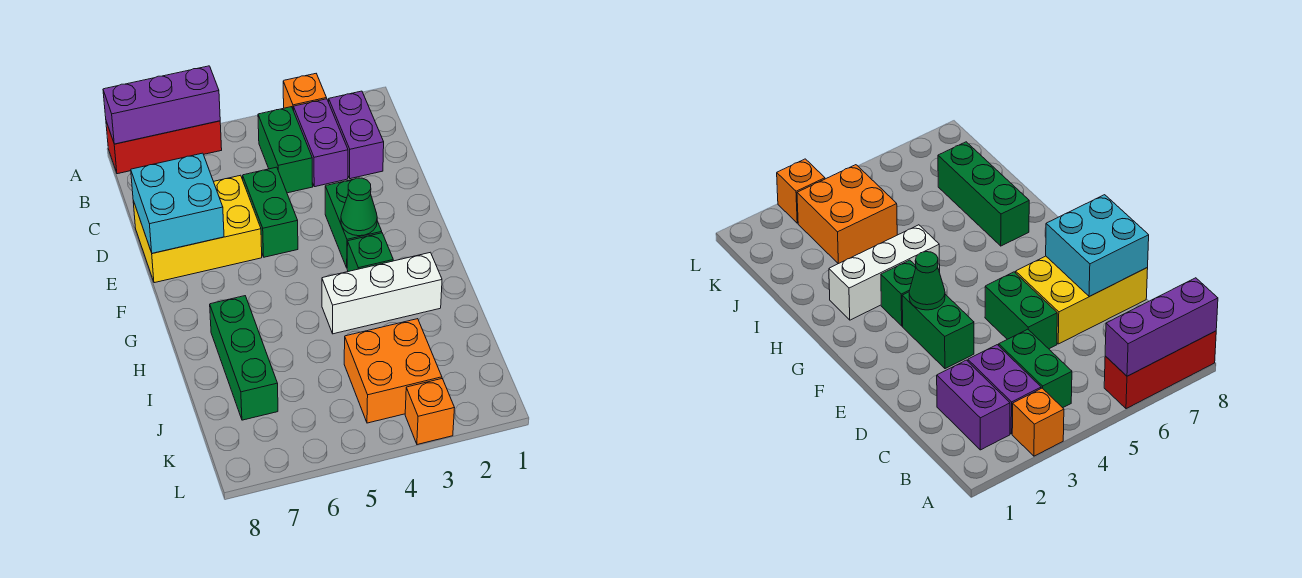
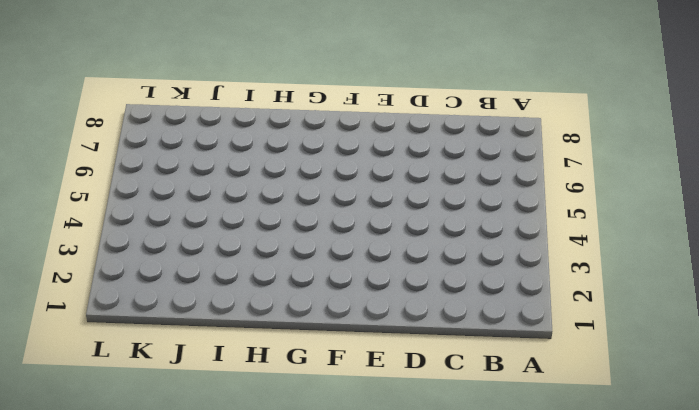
none -> orange 1x1 brick [283,74,327,111]
none -> red 1x3 brick [106,121,222,174]
none -> purple 1x2 brick [329,91,384,179]

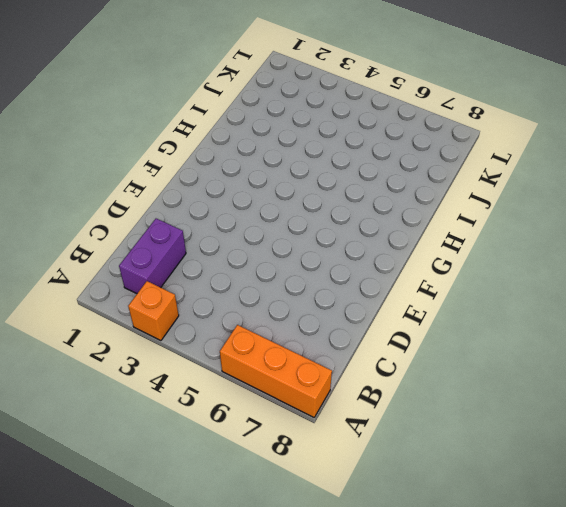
orange 1x3 brick [220,325,332,417] -> red 1x3 brick [106,121,222,174]
none -> purple 1x2 brick [294,99,348,187]
none -> green 1x2 brick [258,107,313,193]
none -> green 1x2 brick [243,167,298,257]

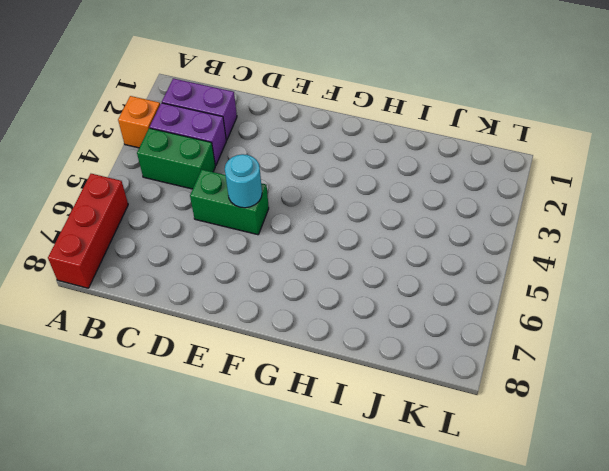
cyan 1x1 round brick [225,154,262,208] -> none
none -> yellow 2x3 brick [133,175,262,283]
none -> green 1x2 brick [325,180,382,268]
none -> green 1x1 brick [347,233,393,272]

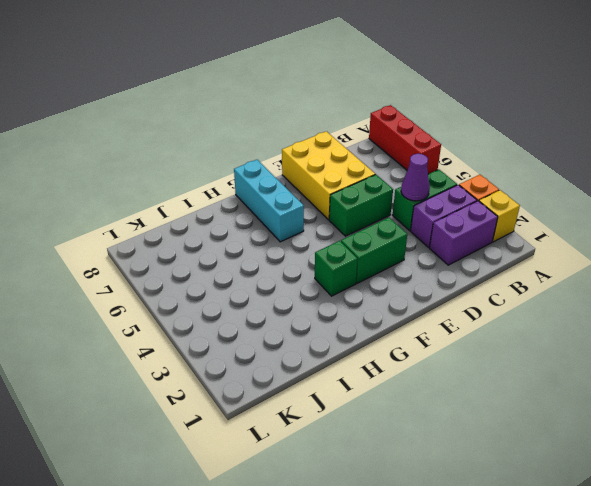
yellow 1x1 brick [479,190,520,242] -> none
purple 1x1 cone [401,154,430,201] -> none
cyan 1x3 brick [234,160,304,242] -> none
none -> white 1x3 brick [322,252,442,334]
none -> green 1x3 brick [210,296,278,420]
none -> orange 2x2 brick [344,319,442,423]

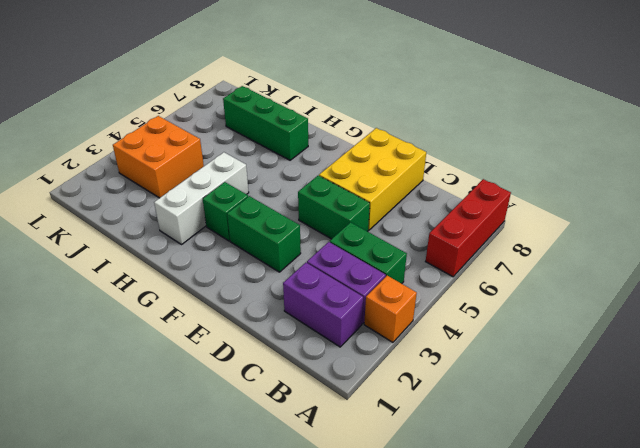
none -> orange 1x1 brick [405,379,454,445]
none -> purple 1x3 brick [103,66,220,144]
none -> cyan 2x2 brick [131,153,224,253]

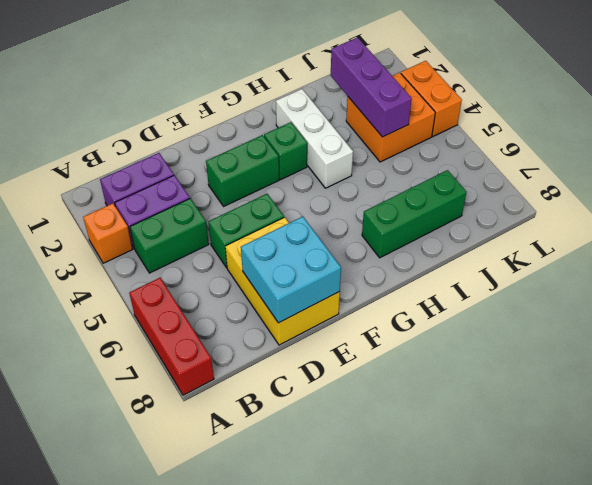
purple 1x3 brick [331,37,412,137] -> purple 1x3 brick moved to [103,66,220,144]
orange 1x2 brick [401,61,462,136] -> orange 1x1 brick [405,379,454,445]
none -> green 1x1 cone [341,178,377,236]

